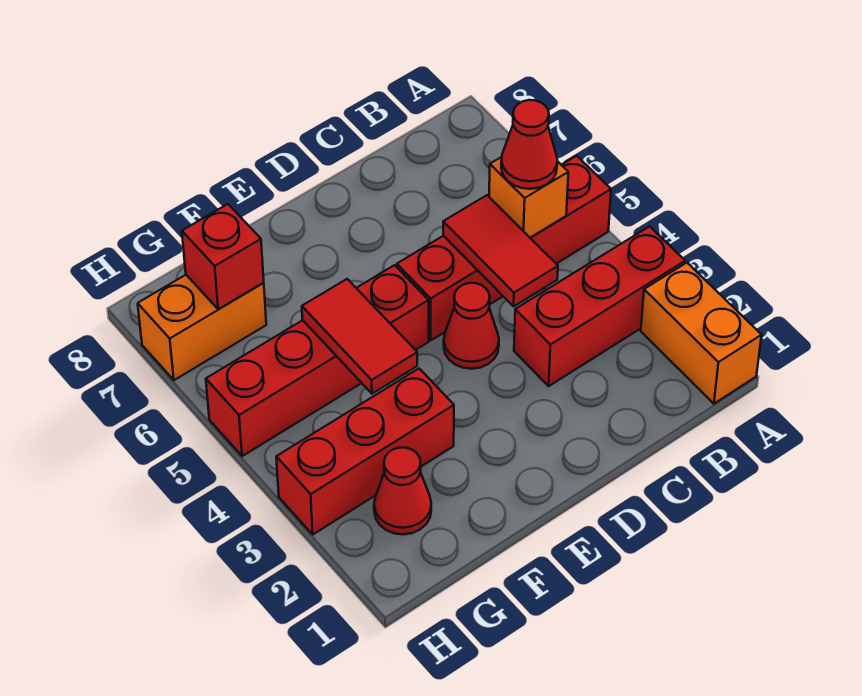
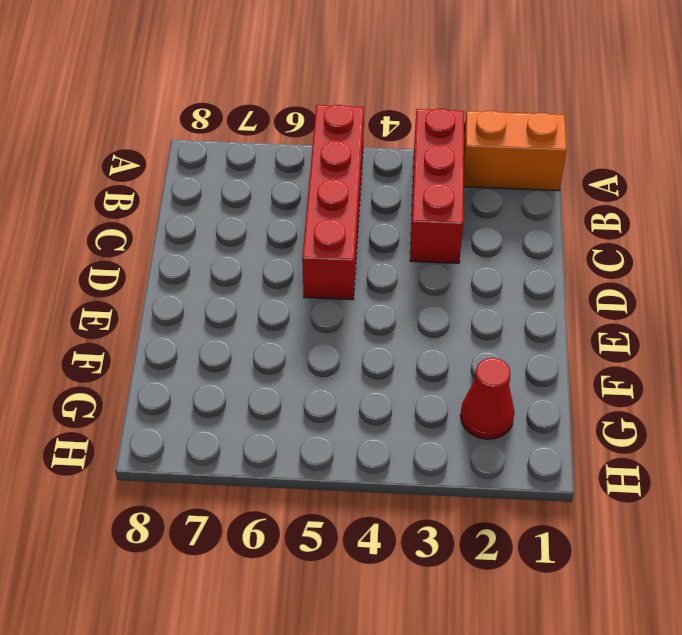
none -> red 1x1 cone [444,283,499,369]
none -> red 1x4 brick [206,265,429,456]
none -> red 1x3 brick [276,369,454,534]

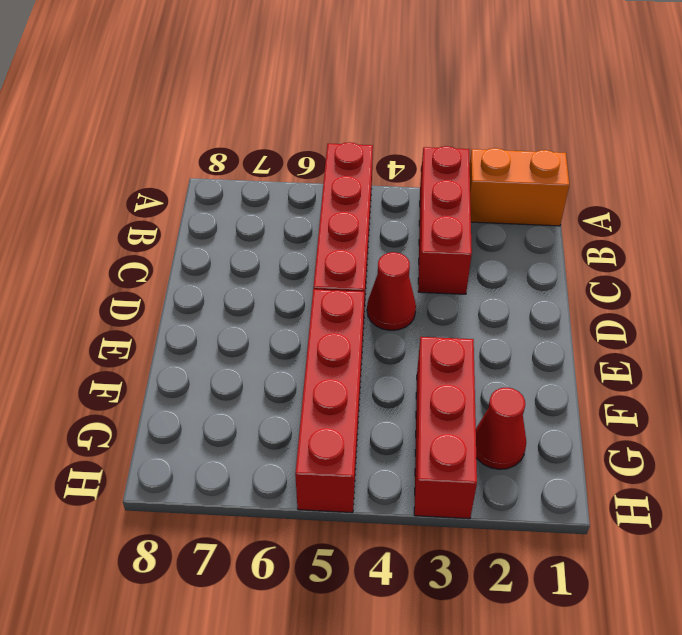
none -> orange 1x2 brick [138,275,266,380]
none -> orange 1x1 brick [489,157,568,238]
none -> red 1x2 tile [443,195,558,306]

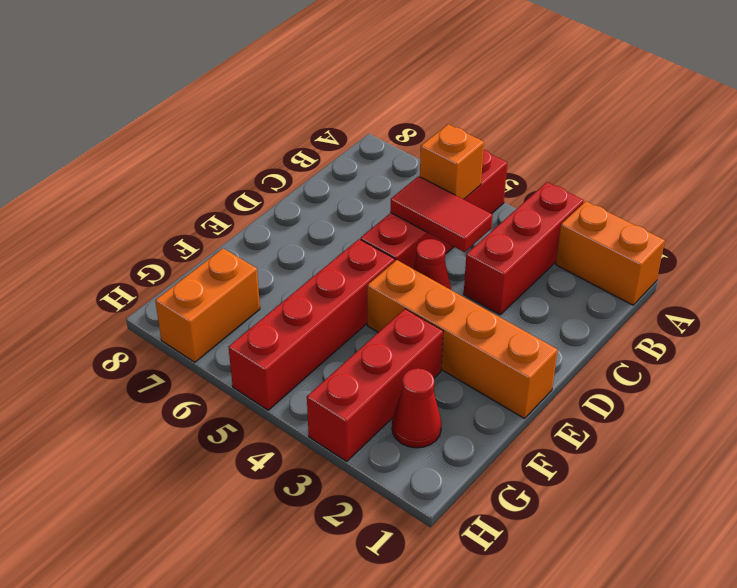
orange 1x4 brick [367,260,558,419] -> none
none -> red 1x2 tile [302,279,417,394]
none -> red 1x1 brick [182,204,264,309]
none -> red 1x1 cone [501,100,557,189]

